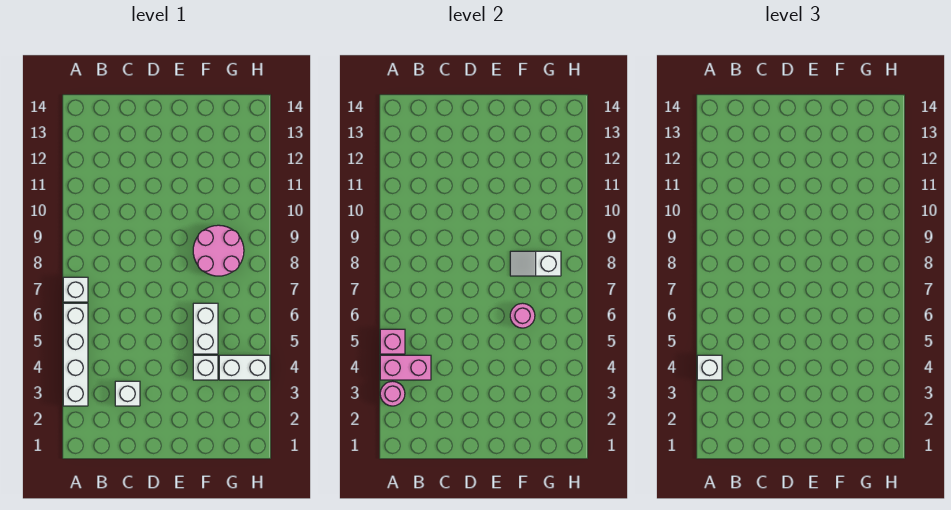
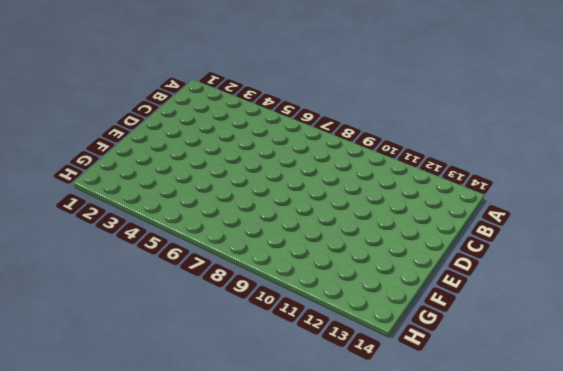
none -> white 1x4 brick [63,303,88,406]
none -> white 1x1 brick [63,277,88,302]
none -> white 1x1 brick [115,381,140,406]

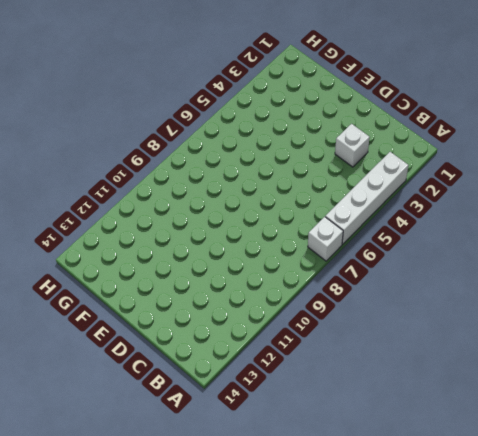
none -> white 1x1 brick [193,355,218,380]
none -> white 1x2 brick [193,303,218,354]
none -> pink 2x2 round brick [193,225,244,276]

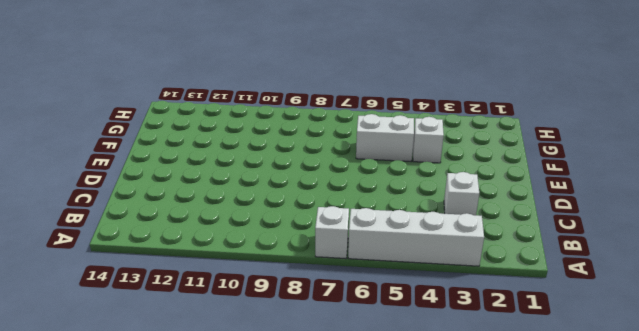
none -> pink 2x2 round brick [193,225,244,276]
none -> white 1x2 brick [219,355,270,380]
none -> pink 1x1 round brick [380,381,405,406]

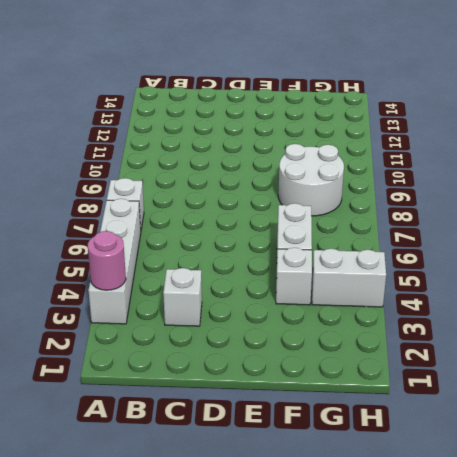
white 2x2 round brick [278,144,344,216] -> pink 2x2 round brick [193,225,244,276]
none -> pink 1x2 brick [380,355,431,380]
none -> pink 1x1 brick [380,329,405,354]
none -> pink 1x1 round brick [510,303,535,328]

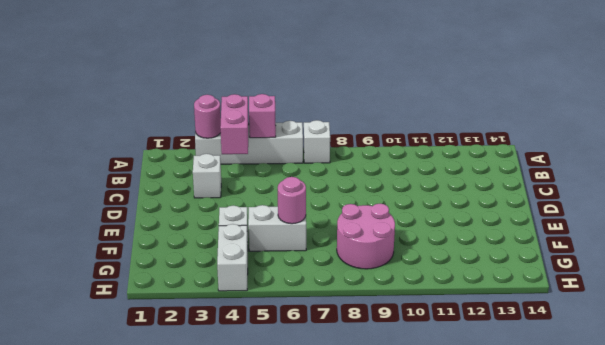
none -> white 1x2 slope [510,251,561,276]
none -> white 1x1 brick [697,355,722,380]

